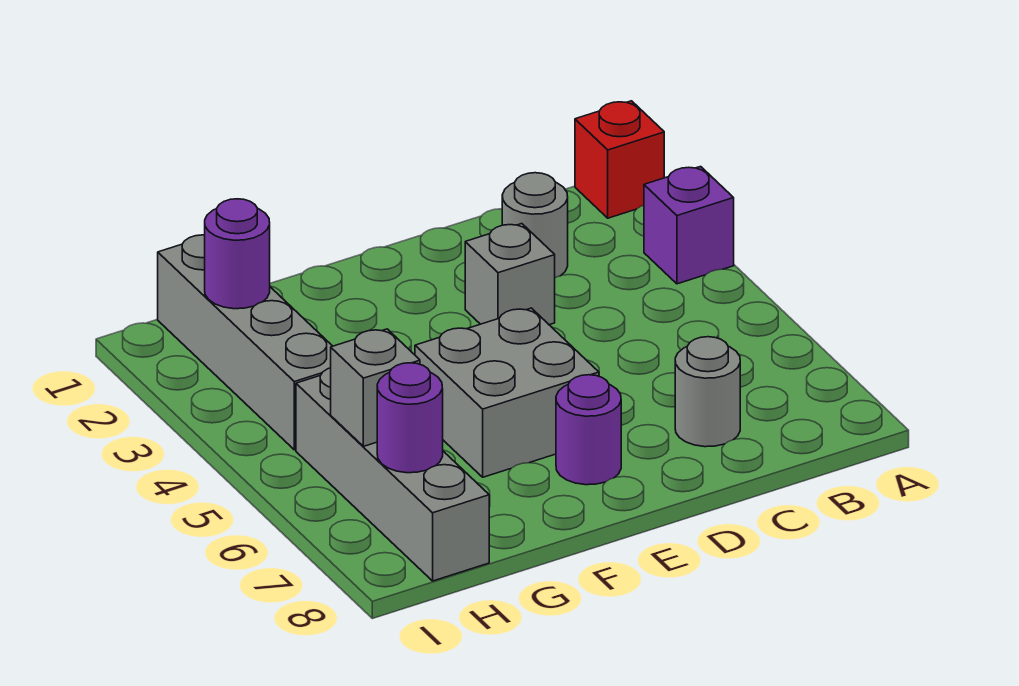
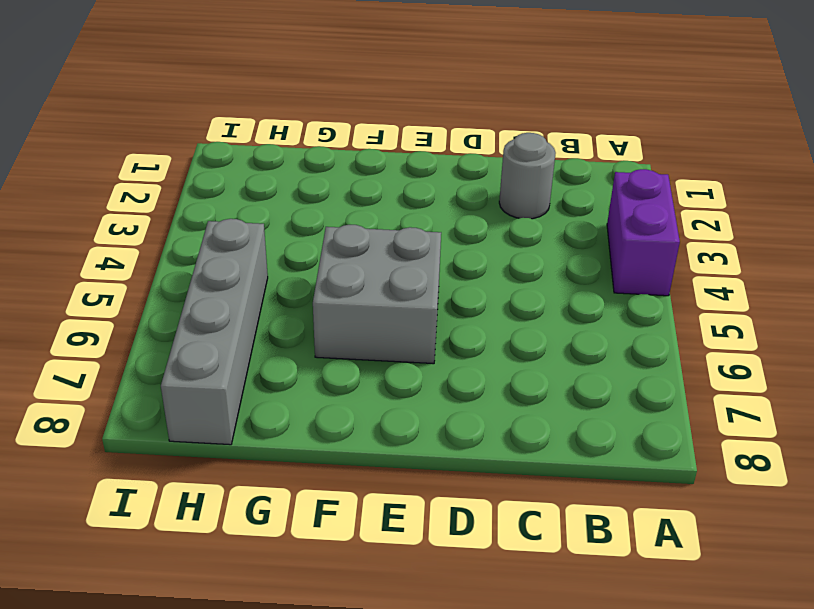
purple 1x2 brick [607,169,680,296] -> purple 1x1 brick [644,167,734,284]
none -> red 1x1 brick [575,101,664,218]
none -> grey 1x1 round brick [675,337,740,447]
none -> grey 1x1 brick [465,224,555,325]

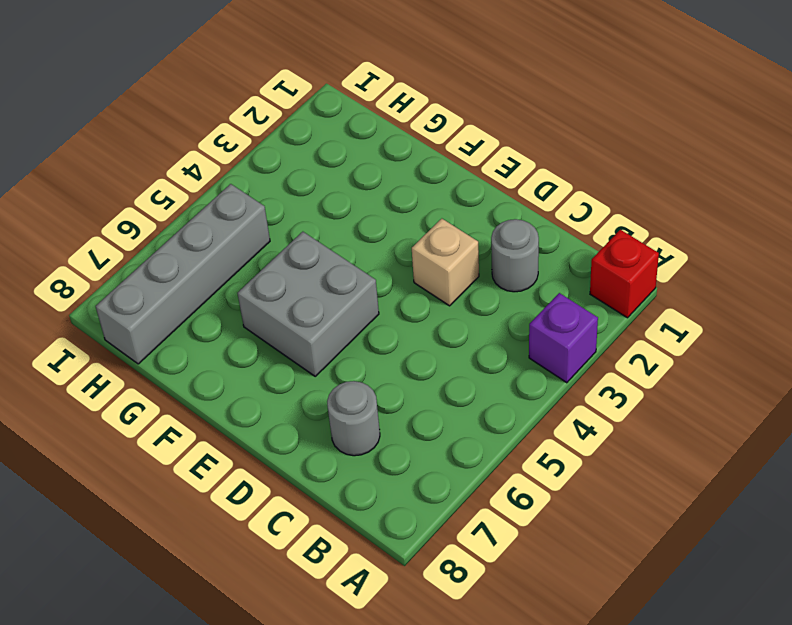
tan 1x1 brick [412,219,479,306] -> grey 1x1 brick [465,224,555,325]
none -> purple 1x1 round brick [556,375,621,485]
none -> grey 1x4 brick [158,235,332,450]
none -> purple 1x1 round brick [205,199,270,309]

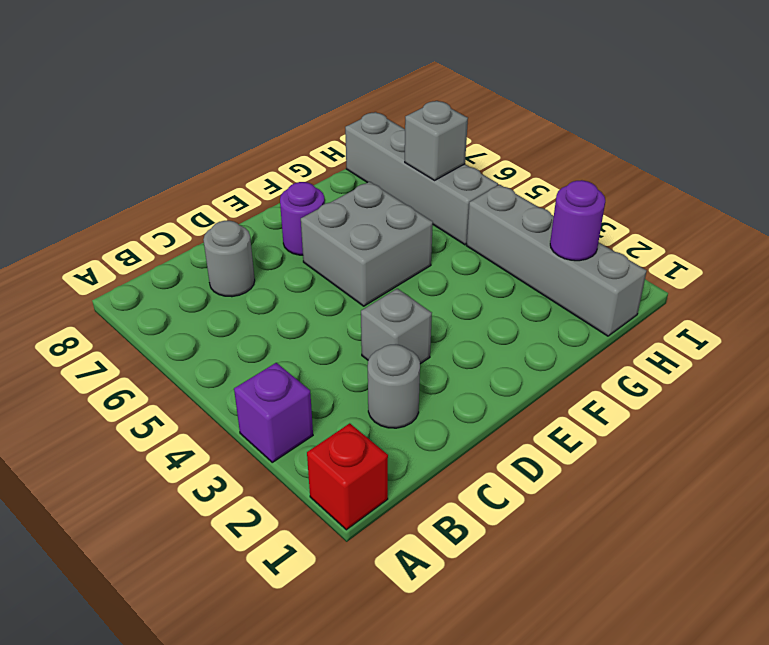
none -> purple 1x1 round brick [377,363,443,473]

